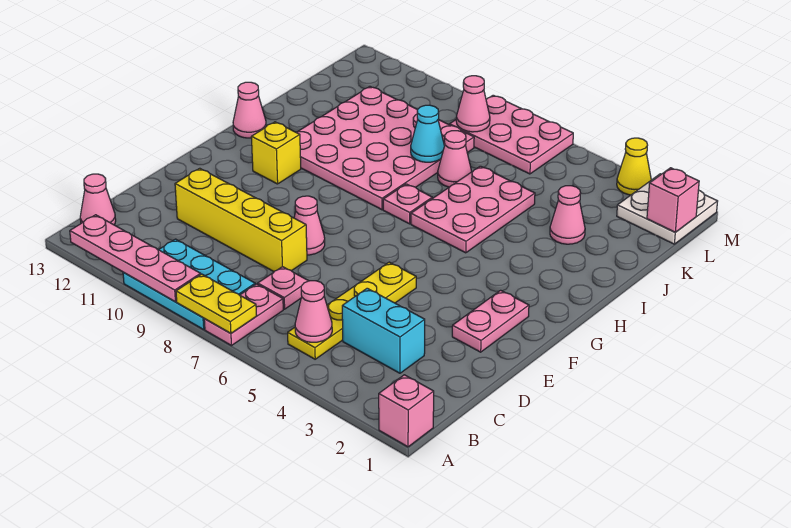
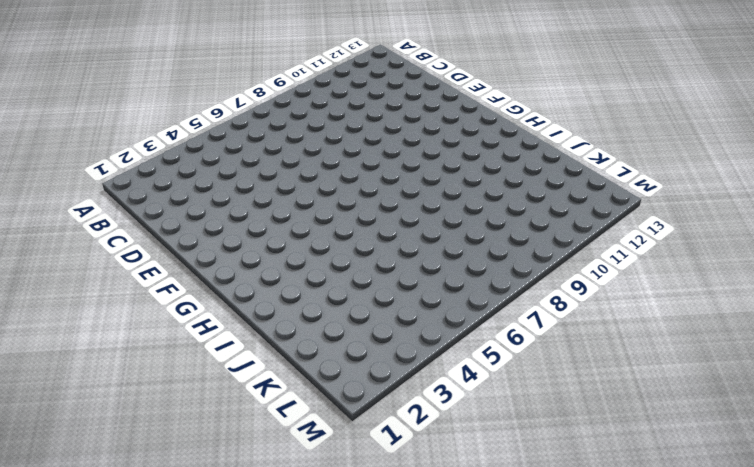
none -> pink 1x1 brick [379,375,434,447]
none -> pink 1x2 plate [204,284,283,346]
none -> cyan 2x3 plate [123,239,255,329]

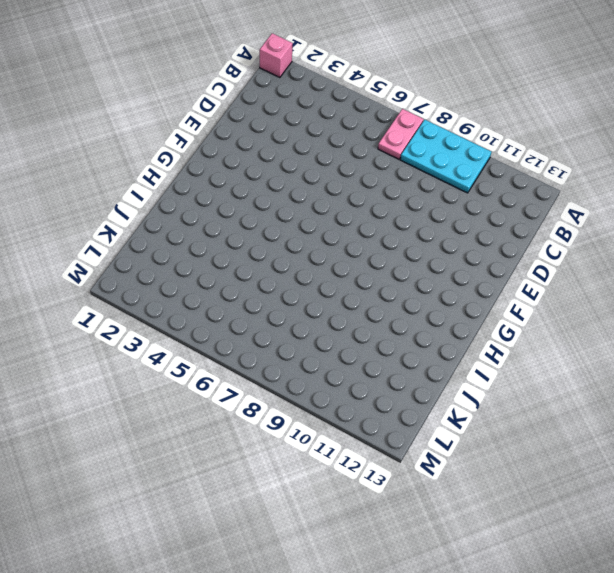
none -> yellow 1x4 plate [288,262,416,359]
none -> pink 1x1 cone [80,174,116,225]
none -> cyan 1x2 brick [342,288,425,373]

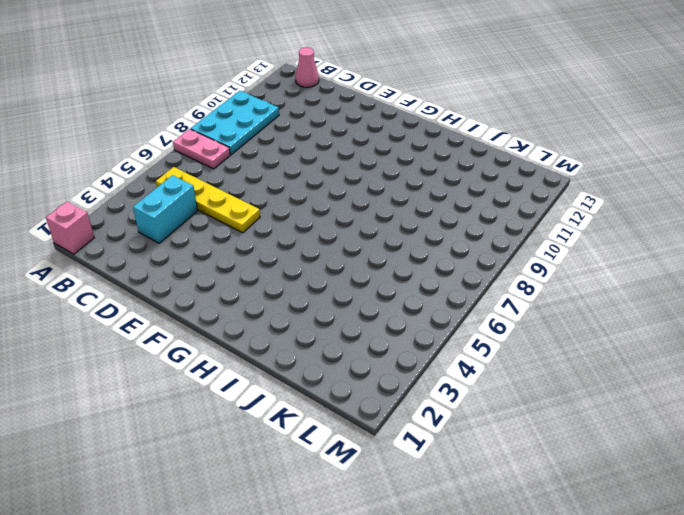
none -> pink 1x1 plate [258,267,308,309]
none -> yellow 1x4 brick [175,168,307,271]
none -> pink 1x2 plate [452,290,529,352]

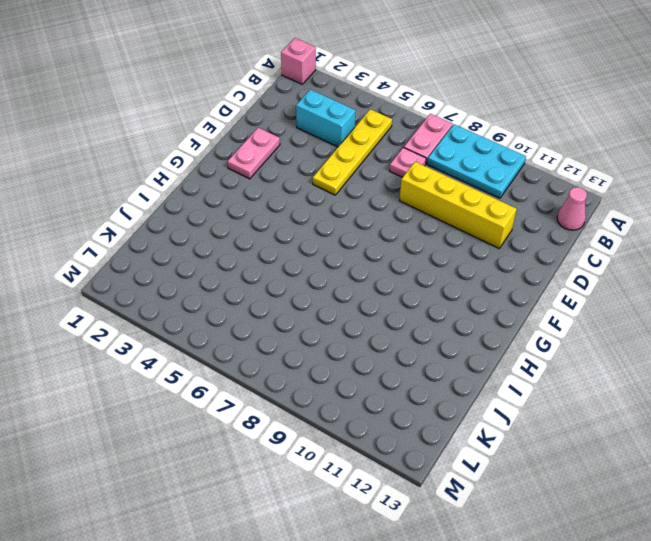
none -> pink 1x1 cone [294,196,325,255]
none -> yellow 1x1 brick [251,122,301,184]
none -> pink 2x3 plate [411,166,535,253]

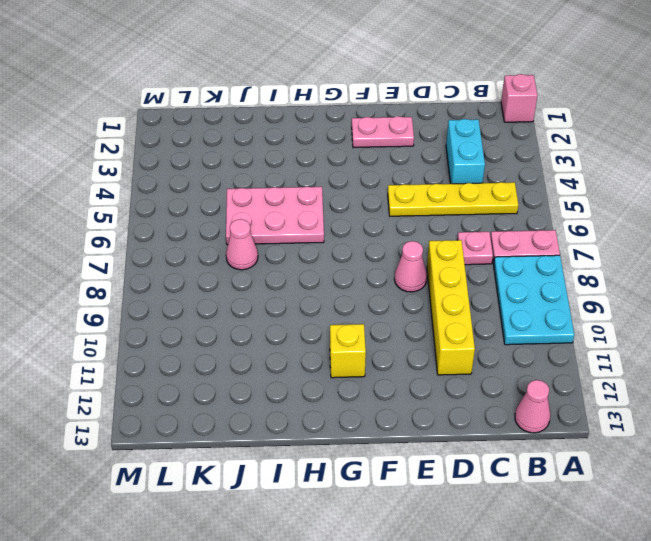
none -> pink 1x1 plate [383,184,432,224]
none -> pink 4x4 plate [296,87,474,210]
none -> pink 1x1 cone [233,82,266,138]

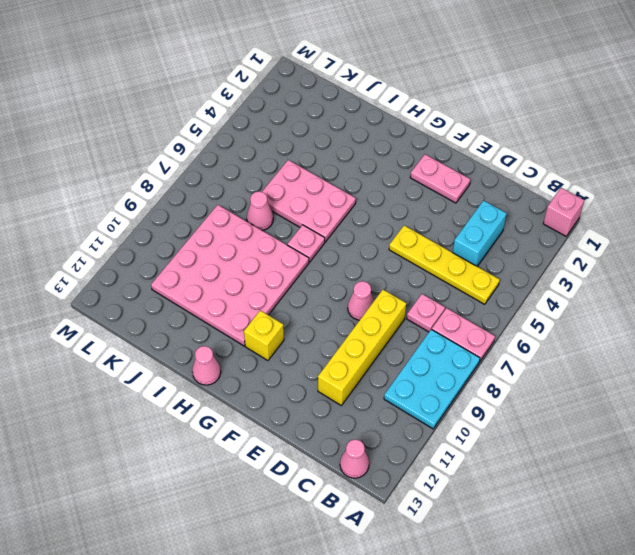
none -> pink 1x1 cone [550,186,585,244]
none -> white 2x2 plate [617,174,718,244]
none -> pink 2x3 plate [450,95,573,174]

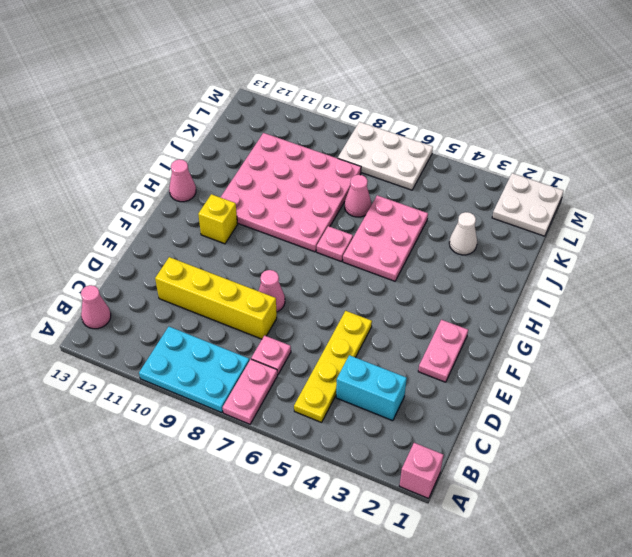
white 1x1 cone [449,212,477,255] -> pink 1x1 cone [550,186,585,244]
white 2x3 plate [338,122,433,190] -> pink 2x3 plate [450,95,573,174]
none -> yellow 1x1 cone [617,138,651,195]
none -> yellow 1x2 plate [176,274,257,333]
none -> pink 1x4 plate [70,215,201,302]

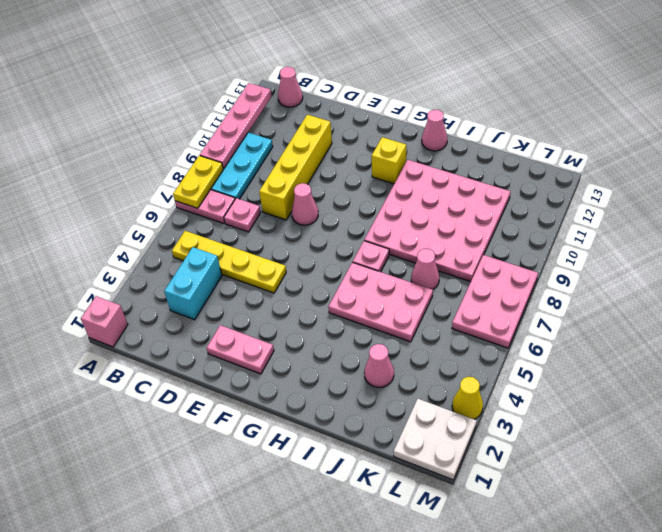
none -> pink 1x1 cone [295,281,332,342]
none -> cyan 1x1 cone [411,105,444,162]
none -> pink 1x1 brick [647,168,699,232]

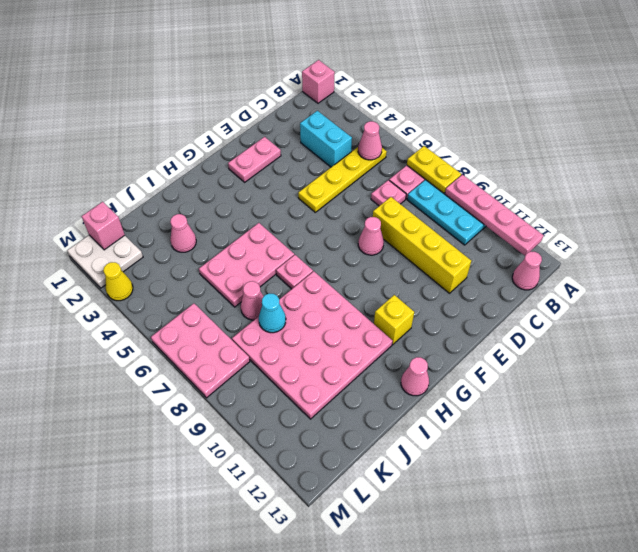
none -> pink 1x1 cone [456,76,490,132]

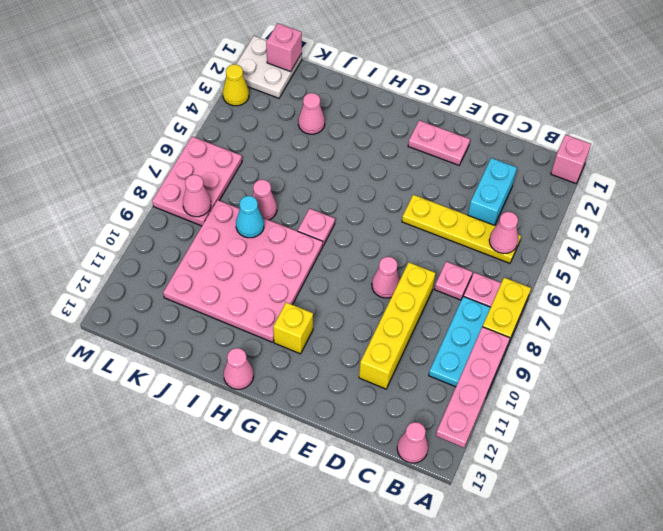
none -> pink 2x3 plate [411,166,535,253]

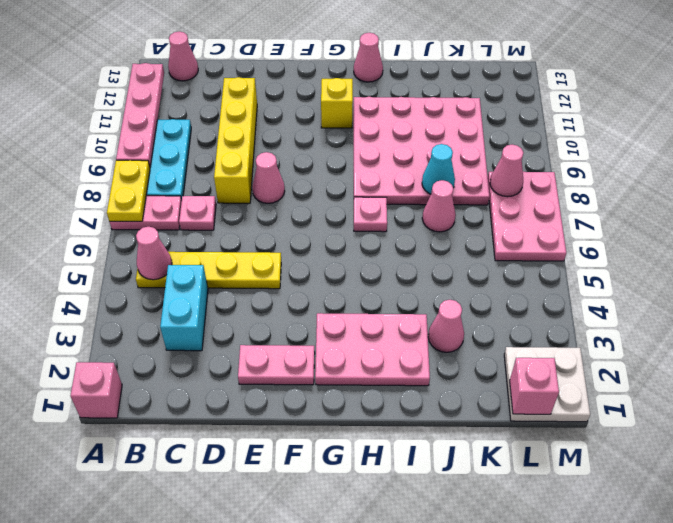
pink 2x3 plate [315,313,430,386] -> pink 2x3 plate moved to [411,166,535,253]
none -> yellow 1x1 cone [617,138,651,195]

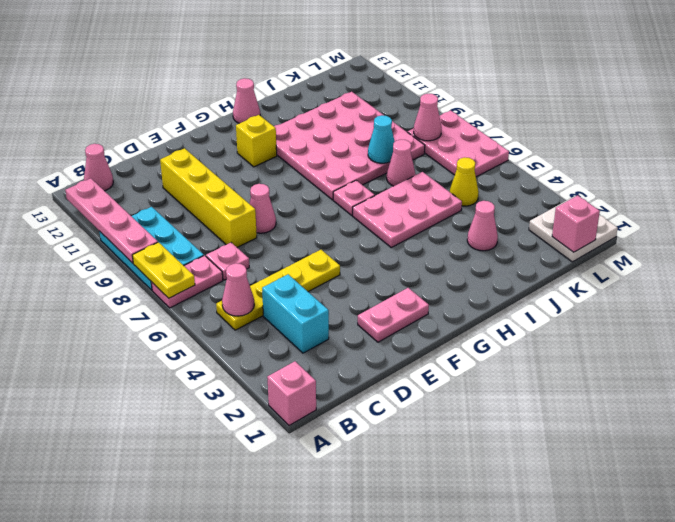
yellow 1x1 cone [450,157,479,206] -> yellow 1x1 cone moved to [617,138,651,195]

